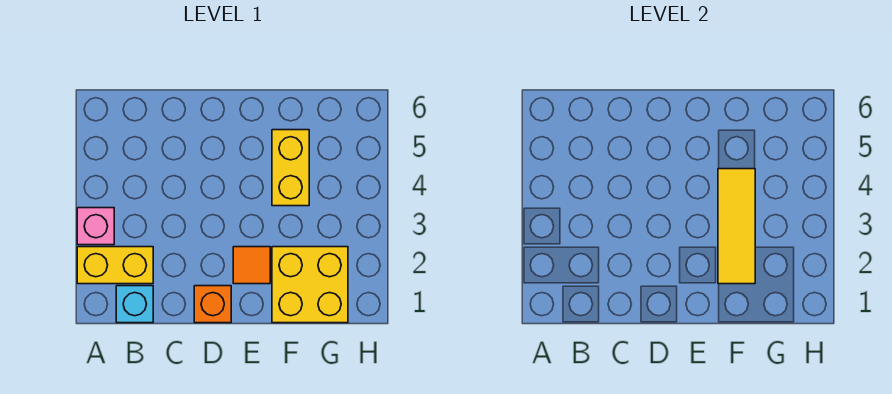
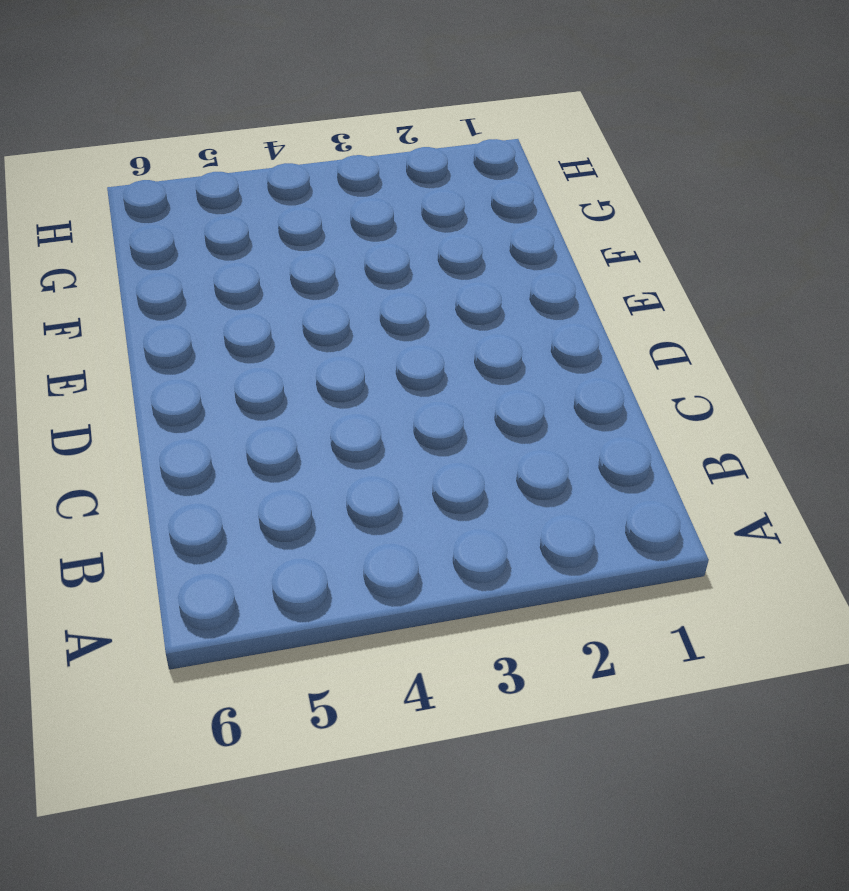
none -> yellow 1x2 brick [77,247,153,284]
none -> pink 1x1 brick [77,208,114,245]

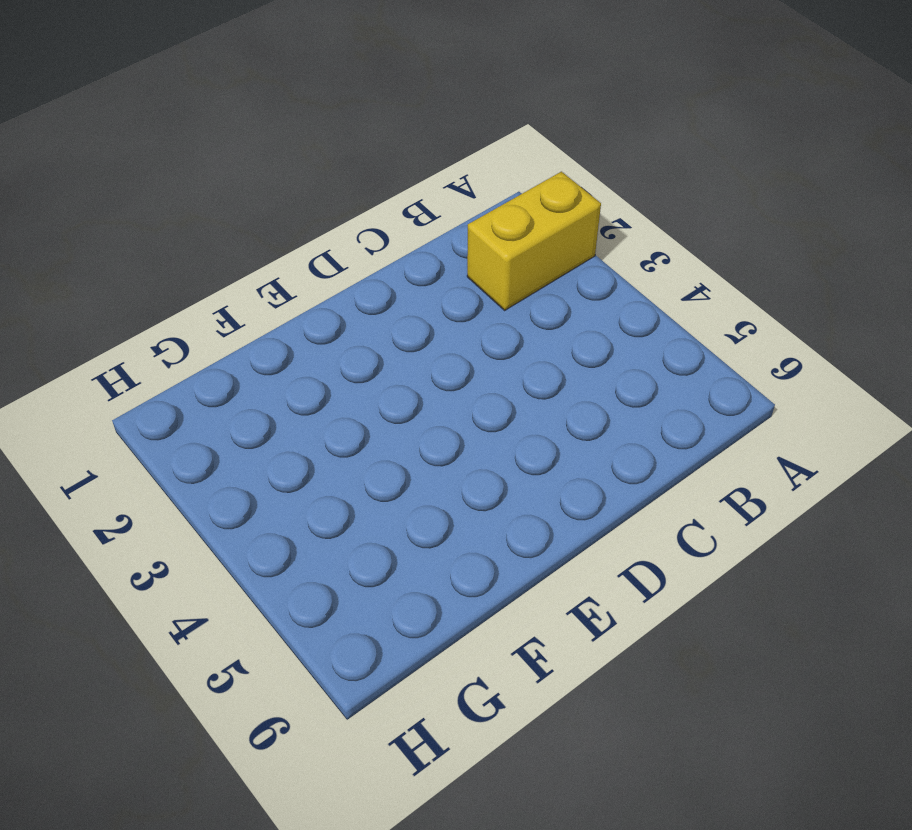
none -> pink 1x1 brick [77,208,114,245]
none -> cyan 1x1 brick [116,286,153,323]

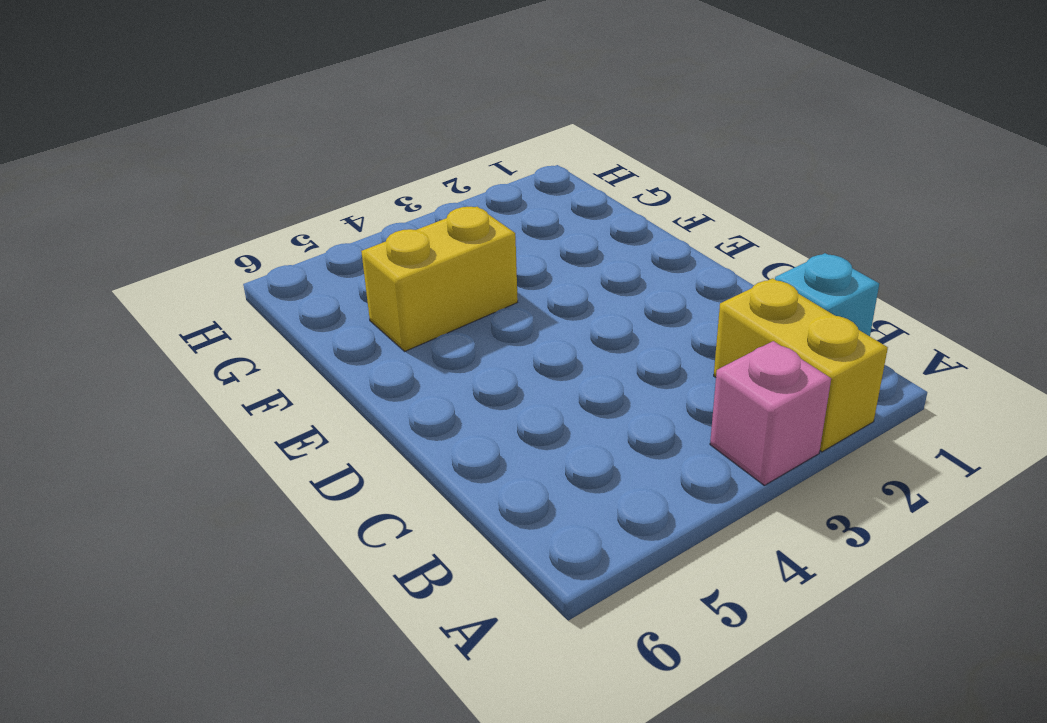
none -> orange 1x1 brick [194,286,231,323]
none -> orange 1x1 tile [233,247,270,284]

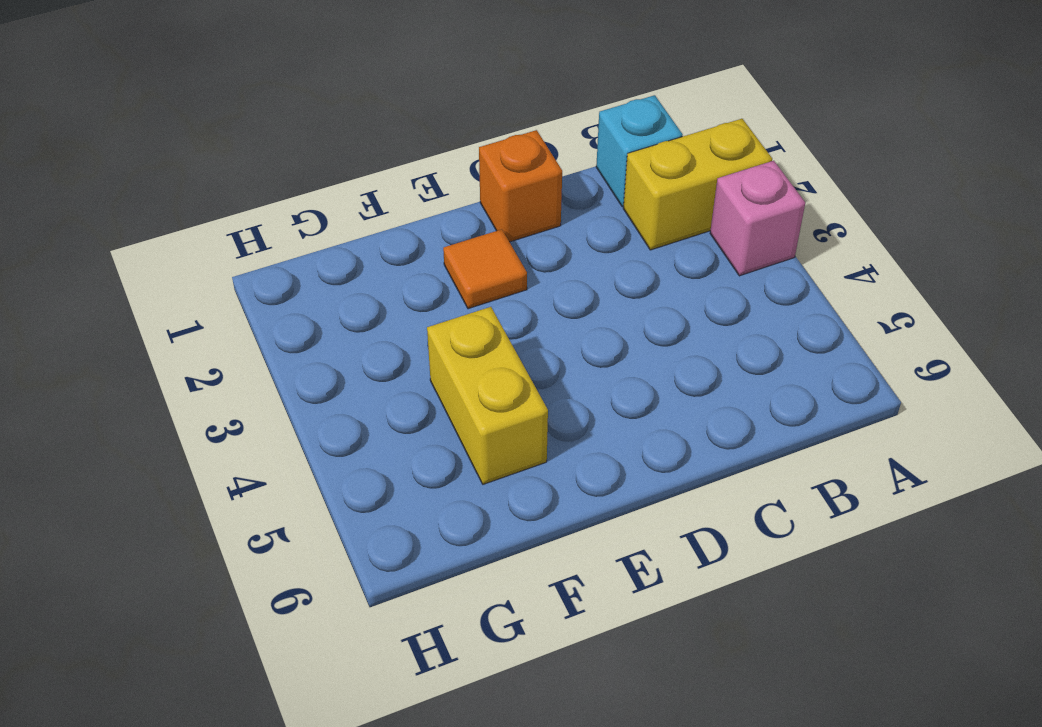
none -> yellow 2x2 brick [272,247,348,323]
none -> yellow 1x3 tile [718,169,755,284]

